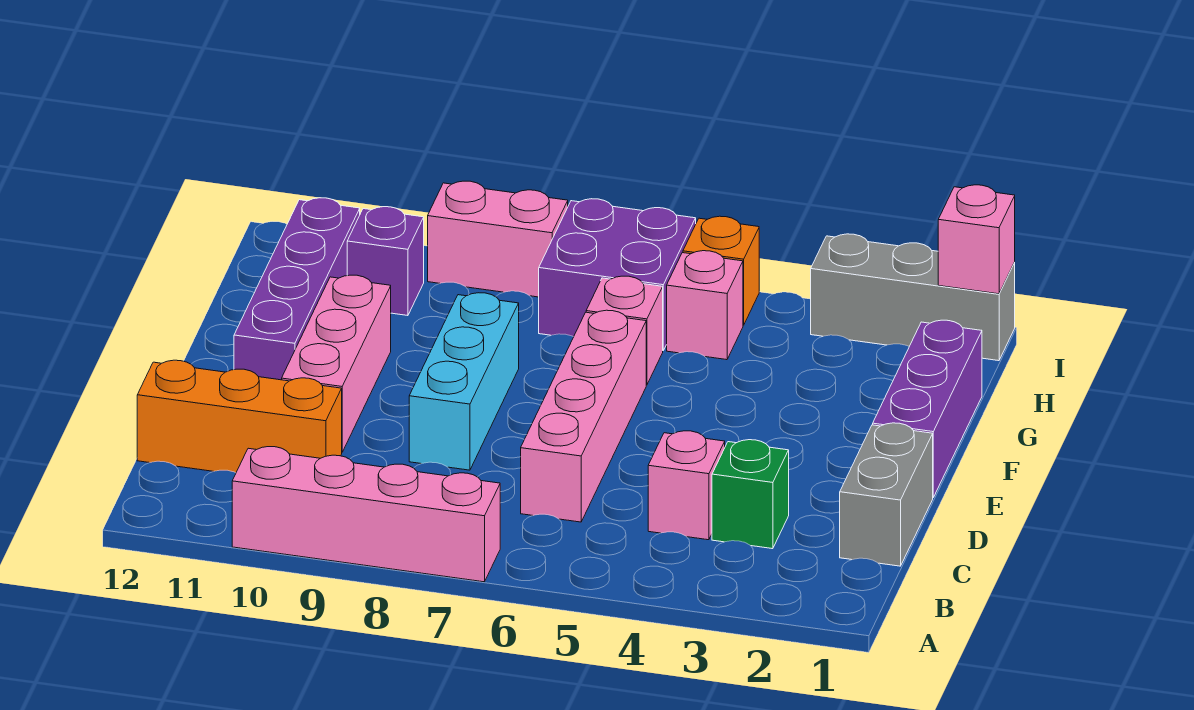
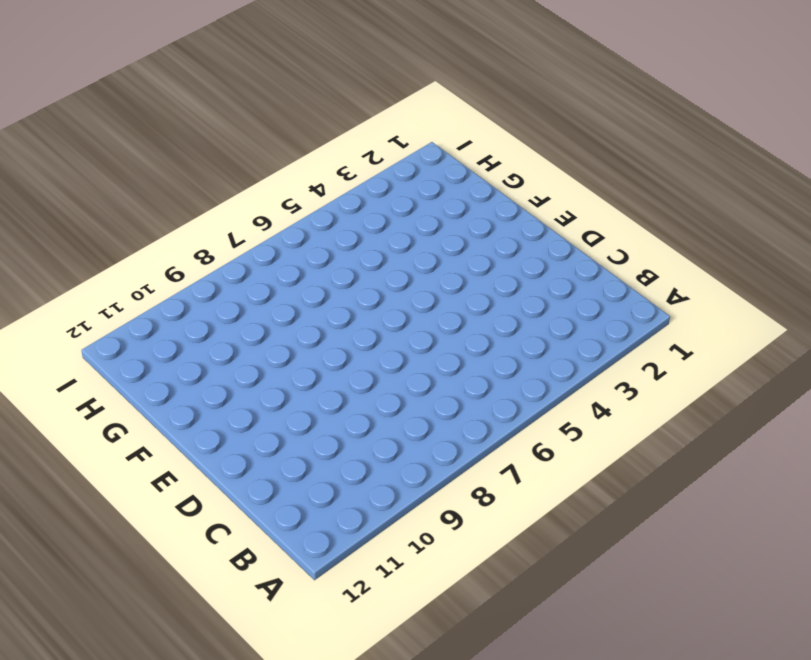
none -> pink 1x4 brick [232,447,500,582]
none -> grey 1x2 brick [840,423,933,566]
none -> green 1x1 brick [712,440,789,549]

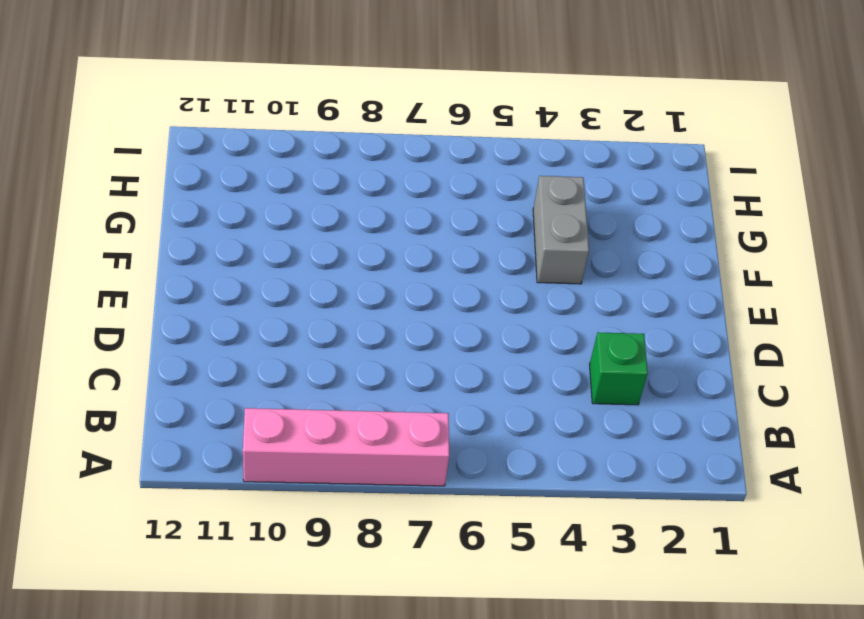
grey 1x2 brick [533,176,589,284] -> grey 1x2 brick moved to [840,423,933,566]
none -> pink 1x1 brick [648,431,725,540]
none -> pink 1x4 brick [521,310,646,522]
none -> orange 1x3 brick [137,360,342,473]

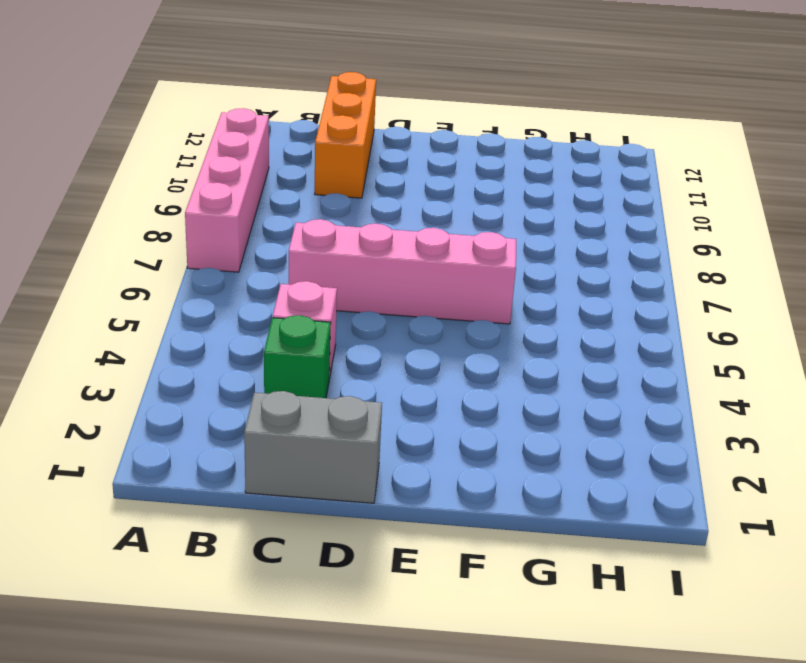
none -> cyan 1x3 brick [409,293,519,470]
none -> pink 1x3 brick [282,275,391,452]
none -> purple 1x3 brick [873,320,982,497]

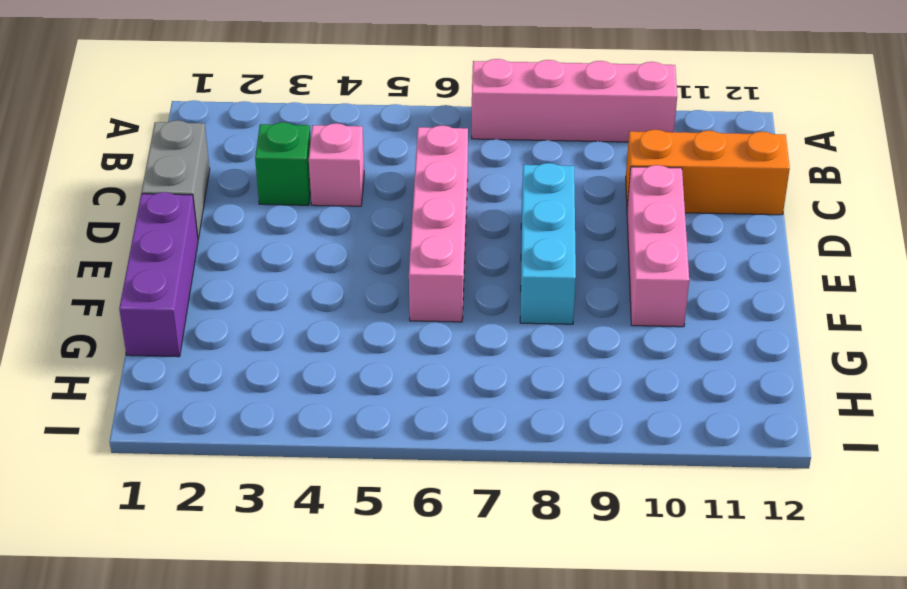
none -> purple 1x4 brick [234,198,360,380]
none -> pink 1x1 brick [586,276,663,385]
none -> pink 1x1 brick [667,251,743,360]

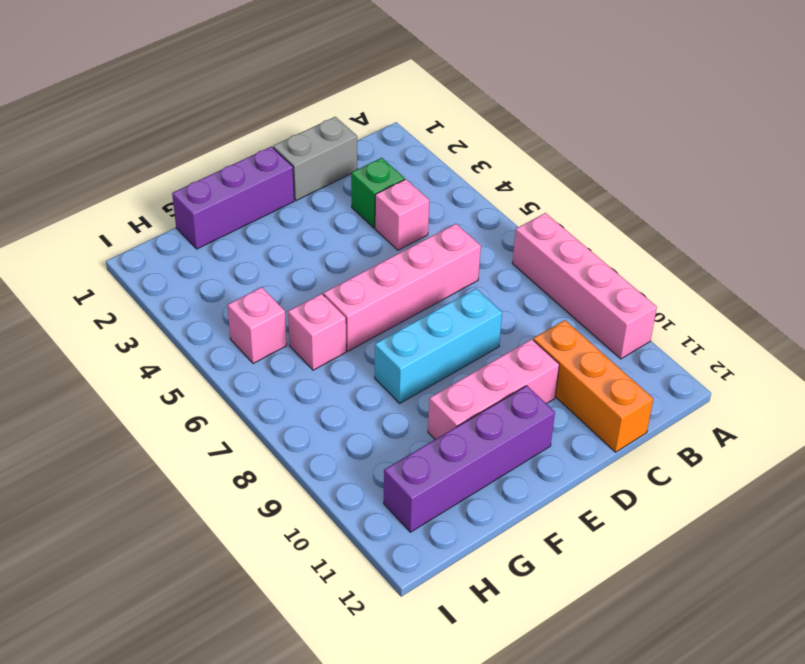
none -> purple 2x2 brick [539,199,696,350]
none -> purple 1x1 brick [347,207,424,316]
none -> grey 1x3 brick [811,234,1015,361]

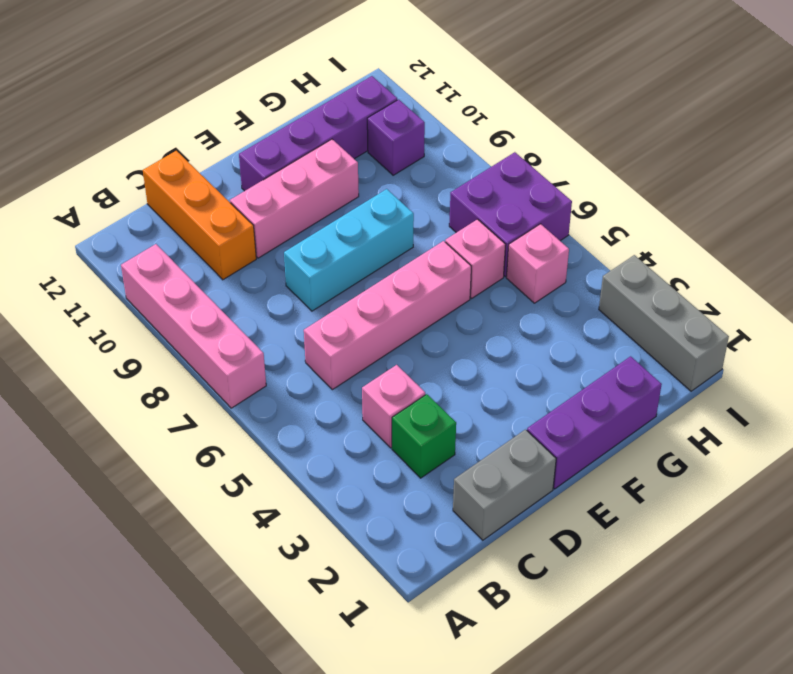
none -> orange 1x1 brick [683,216,759,325]
none -> pink 1x2 brick [428,181,568,297]
none -> pink 1x1 brick [938,185,1015,294]

